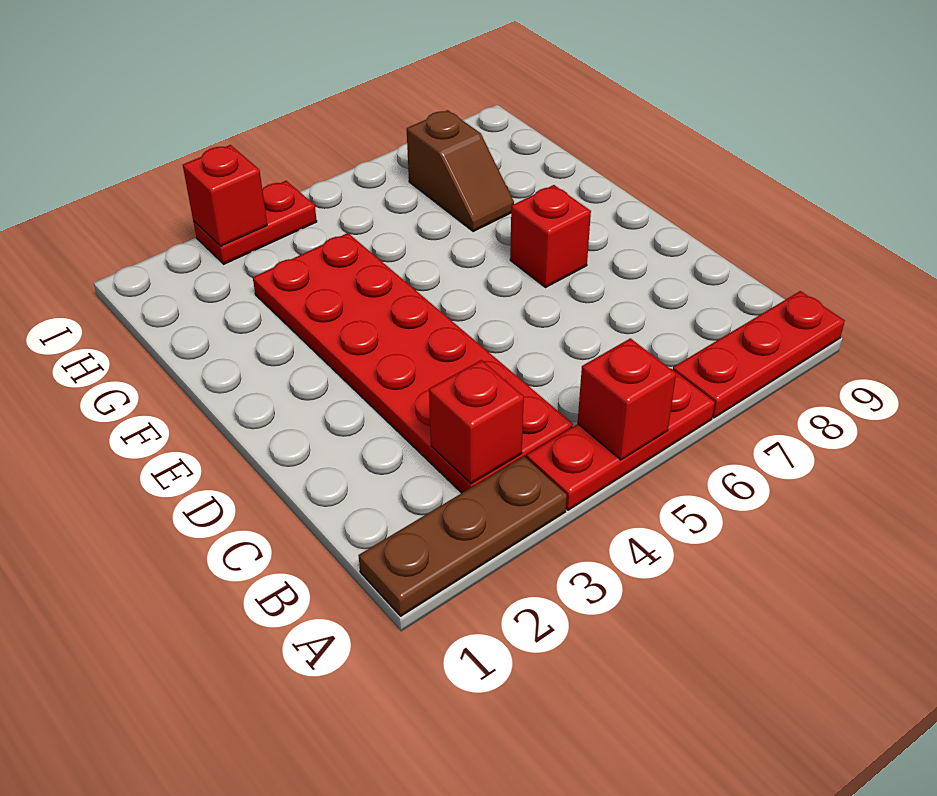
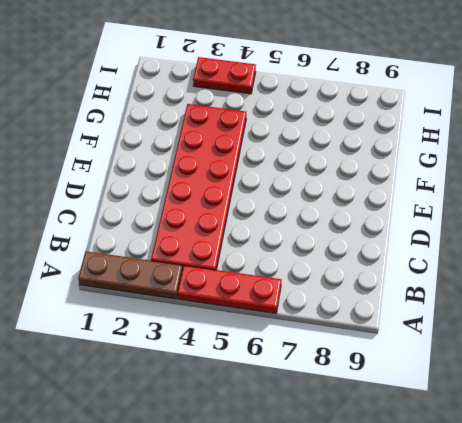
none -> red 1x3 plate [673,291,845,418]
none -> red 1x1 brick [510,185,591,287]

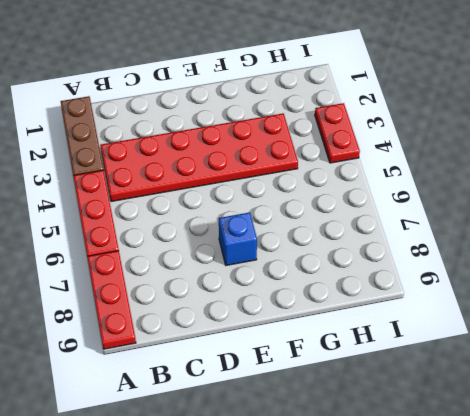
blue 1x1 brick [219,212,257,265] -> red 1x1 brick [510,185,591,287]
none -> brown 1x2 slope [407,110,514,231]
none -> red 1x1 brick [578,338,676,460]

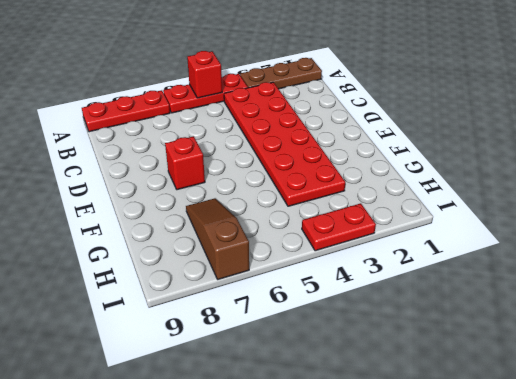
brown 1x3 slope [186,198,249,279] -> brown 1x2 slope [407,110,514,231]
none -> red 1x1 brick [429,360,524,484]
none -> red 1x1 brick [183,145,267,246]

